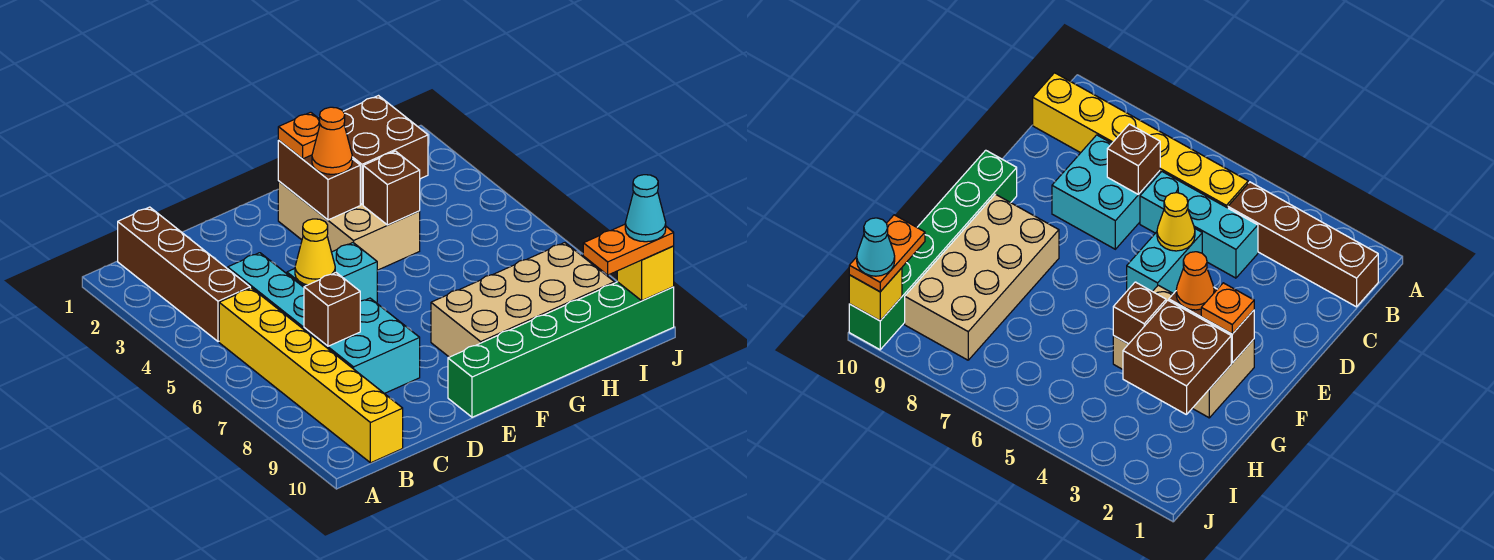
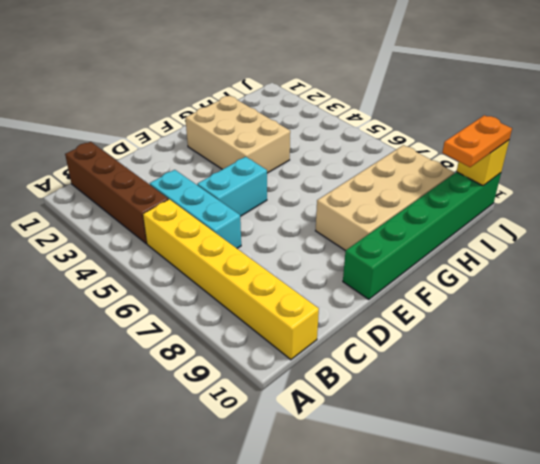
none -> cyan 2x2 brick [304,298,420,394]
none -> brown 1x1 brick [304,272,360,346]
none -> yellow 1x1 cone [295,219,335,285]

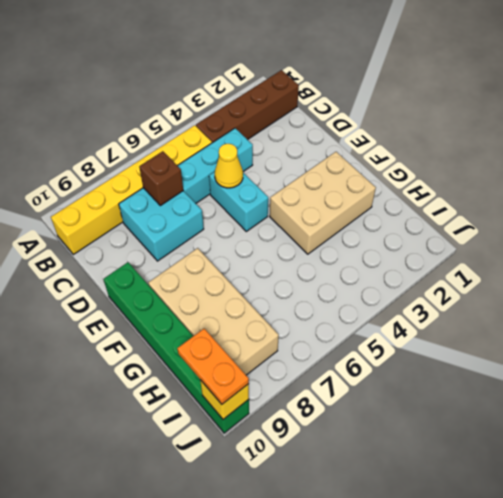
none -> brown 1x2 brick [278,140,360,220]
none -> brown 2x2 brick [343,96,428,205]
none -> brown 1x1 brick [363,151,420,225]

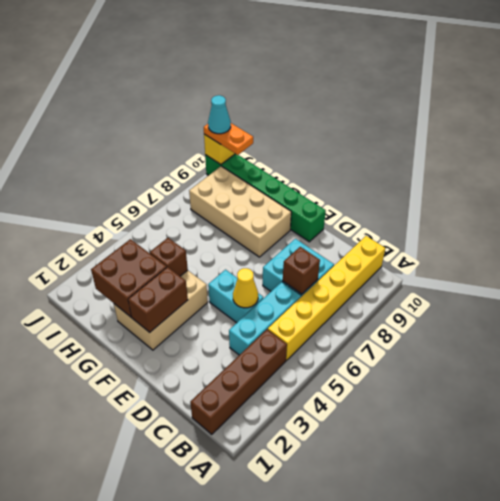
none -> orange 1x1 plate [278,112,320,159]
none -> orange 1x1 cone [312,107,352,174]

